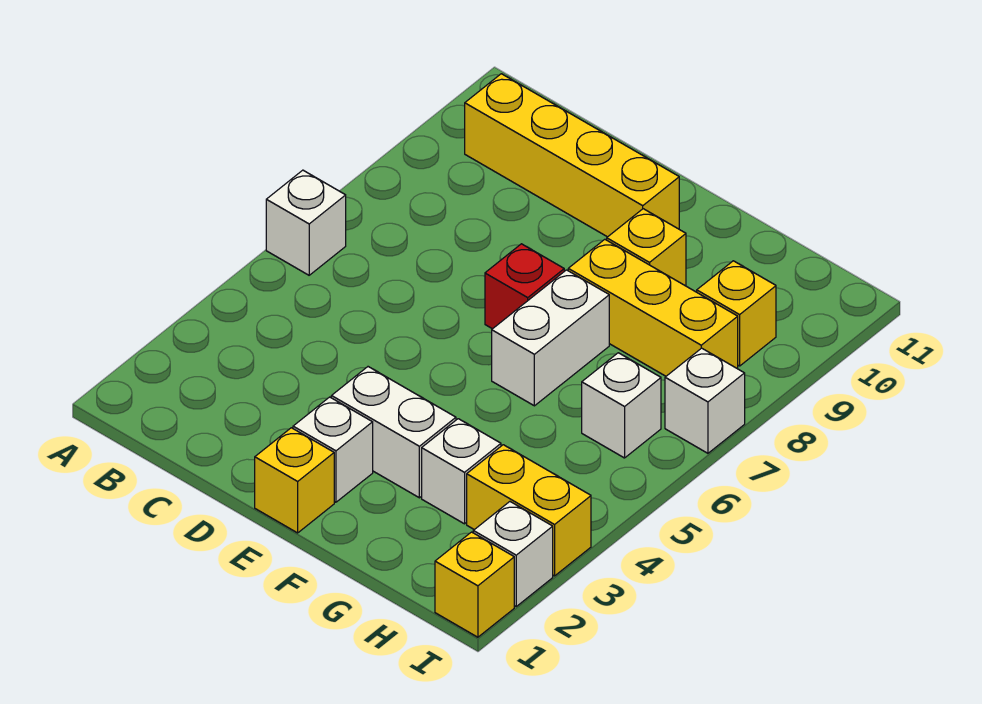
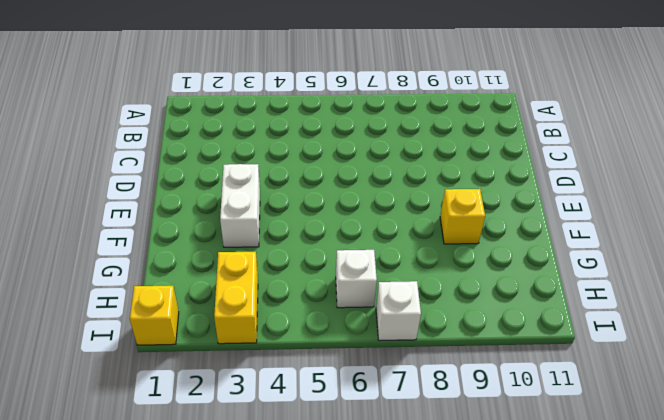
none -> white 1x1 brick [266,170,346,275]
none -> yellow 1x4 brick [465,74,679,237]
none -> yellow 1x1 brick [255,428,334,533]

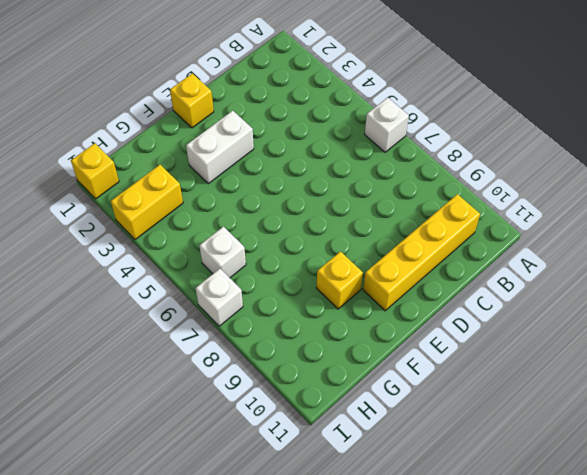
none -> white 1x1 brick [293,397,373,502]
none -> red 1x1 brick [485,244,564,329]
none -> white 1x2 brick [492,270,609,406]

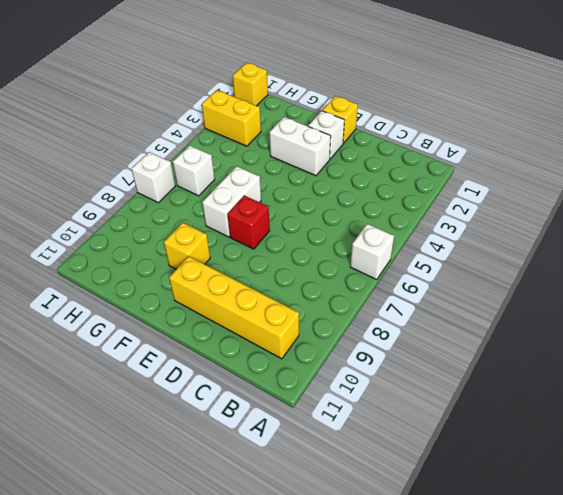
none -> yellow 1x3 brick [568,239,738,376]
none -> white 1x1 brick [422,419,501,524]
none -> yellow 1x1 brick [697,261,776,366]

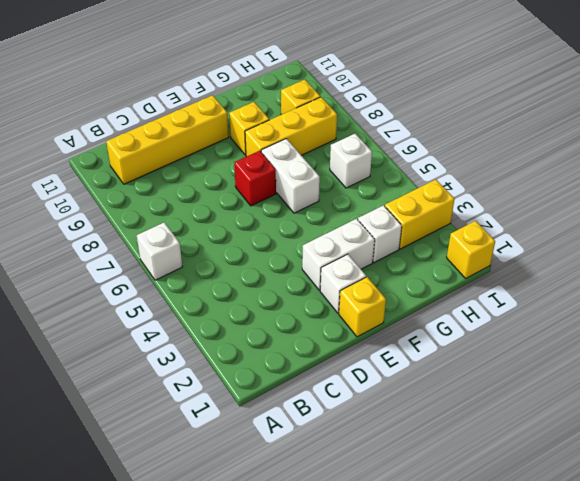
none -> white 1x1 brick [473,502,553,606]
none -> white 1x1 brick [665,348,745,453]

